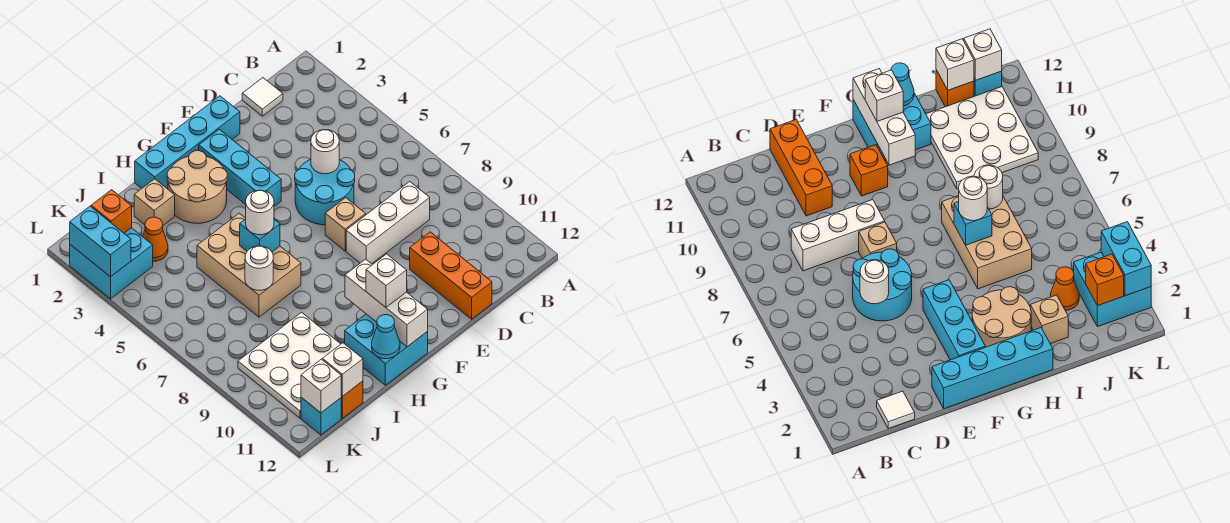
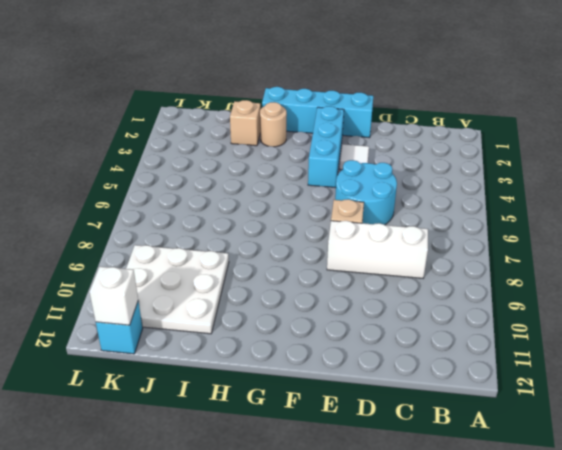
white 1x1 tile [340,144,369,170] -> white 1x1 tile moved to [242,78,283,116]
tan 1x1 round brick [260,102,287,147] -> tan 2x2 round brick [167,151,227,223]
none -> orange 1x3 brick [410,232,492,319]
none -> orange 1x1 brick [850,145,888,196]
none -> cyan 2x2 brick [345,314,428,385]

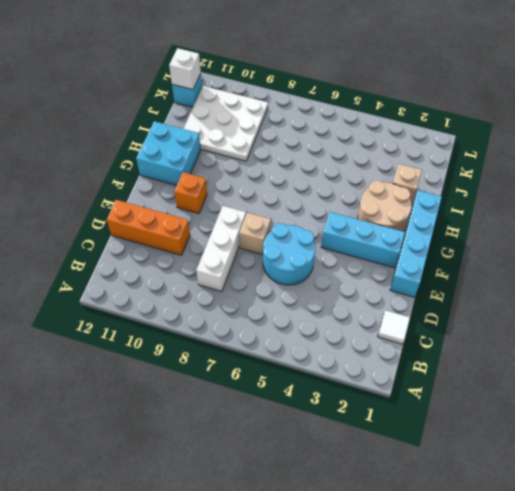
none -> tan 2x3 brick [197,213,301,317]
none -> orange 1x1 cone [143,217,168,261]
none -> orange 1x1 brick [341,381,363,418]

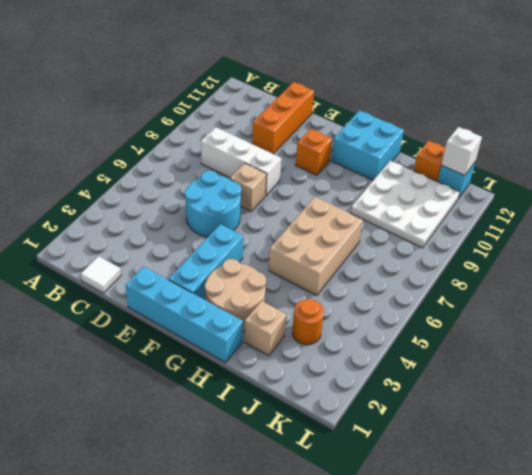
orange 1x1 round brick [292,299,324,345] -> orange 1x1 cone [143,217,168,261]
none -> cyan 2x2 brick [70,228,153,299]
none -> white 1x1 round brick [311,130,339,174]
none -> white 1x3 brick [345,259,428,347]

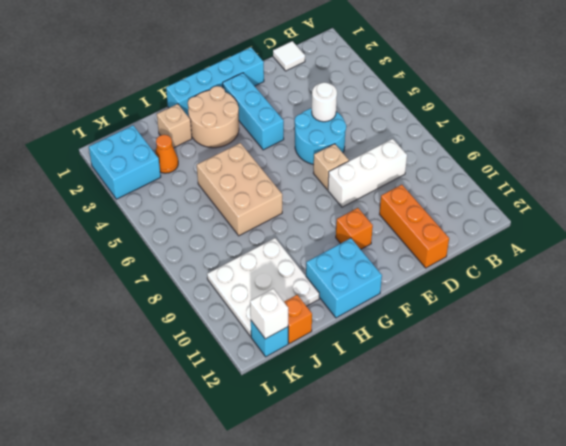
none -> white 1x3 brick [345,259,428,347]
none -> cyan 1x1 brick [240,219,280,252]
none -> cyan 1x1 cone [372,315,400,359]

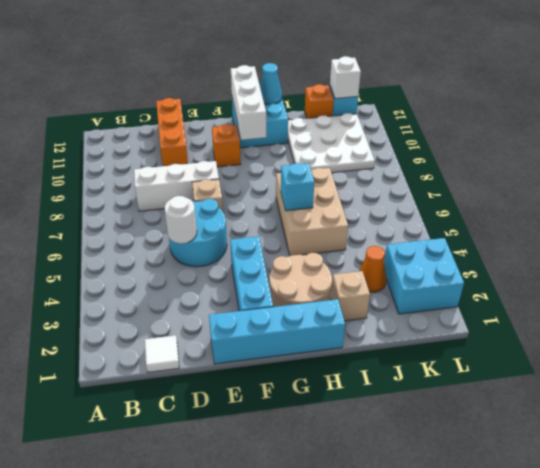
none -> white 1x1 round brick [245,246,273,290]
none -> white 1x1 brick [322,343,363,396]
none -> orange 1x1 brick [91,190,132,233]

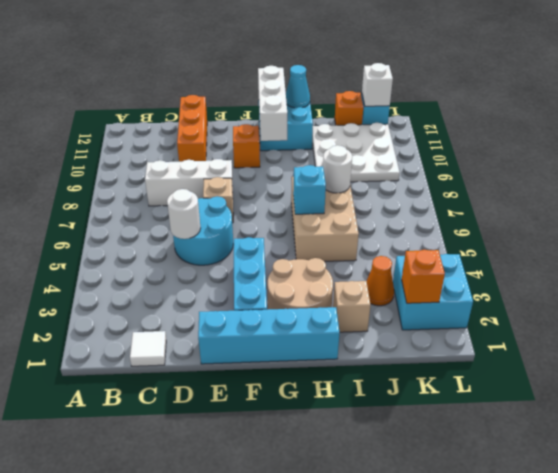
none -> white 1x1 brick [322,343,363,396]
none -> cyan 1x2 brick [70,206,131,277]
none -> white 1x1 brick [366,254,407,307]

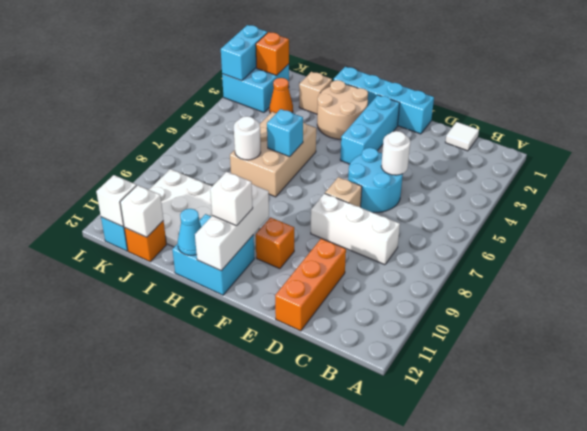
none -> white 1x1 round brick [246,190,274,235]

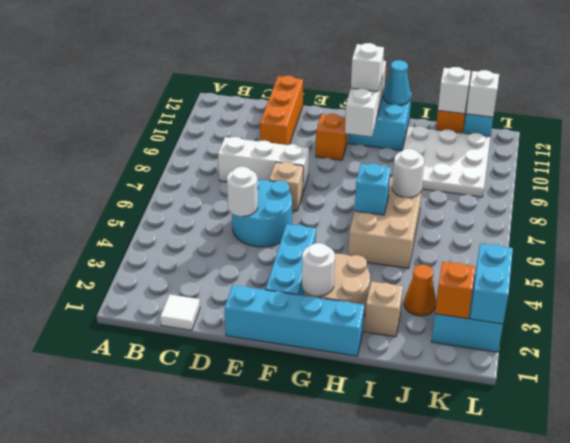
white 1x1 round brick [302,243,335,296] -> white 1x1 round brick moved to [246,190,274,235]

